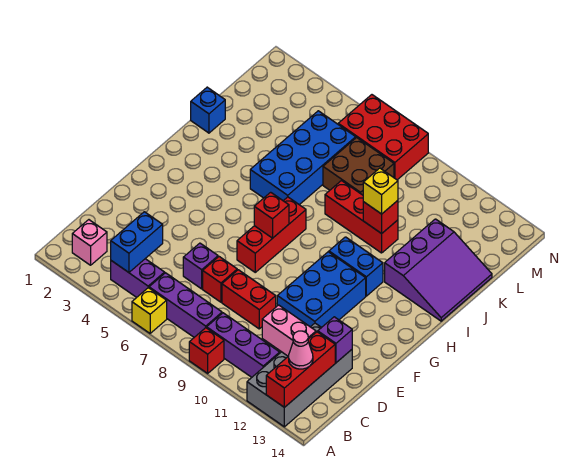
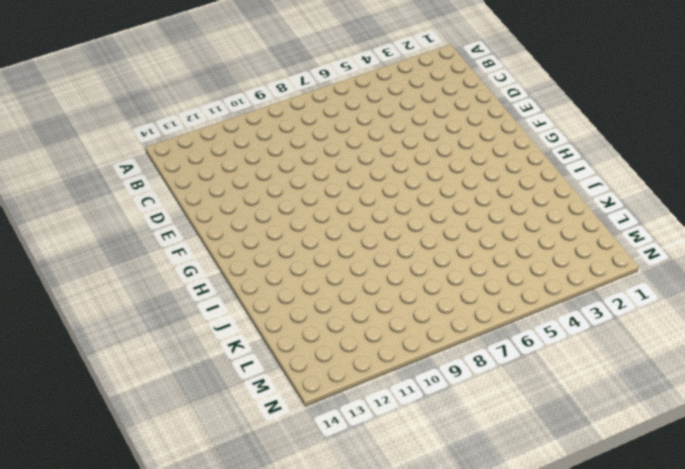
none -> yellow 1x1 brick [132,288,167,333]
none -> red 1x1 brick [189,328,224,373]
none -> grey 2x4 brick [247,323,352,427]

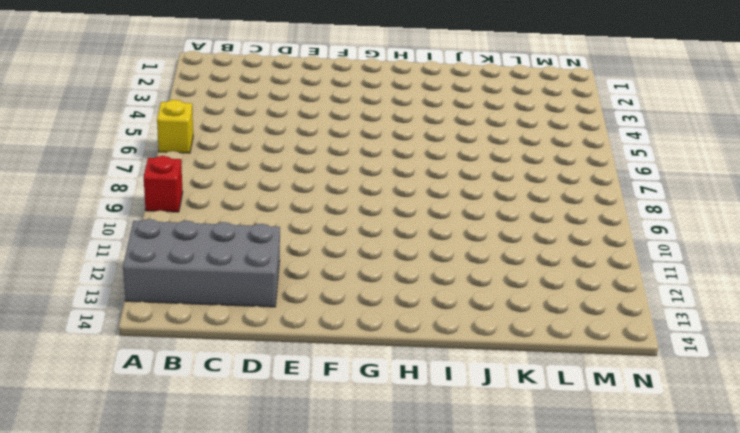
none -> pink 1x1 brick [72,220,107,265]
none -> purple 1x2 brick [111,259,165,297]
none -> purple 1x3 brick [149,273,222,337]

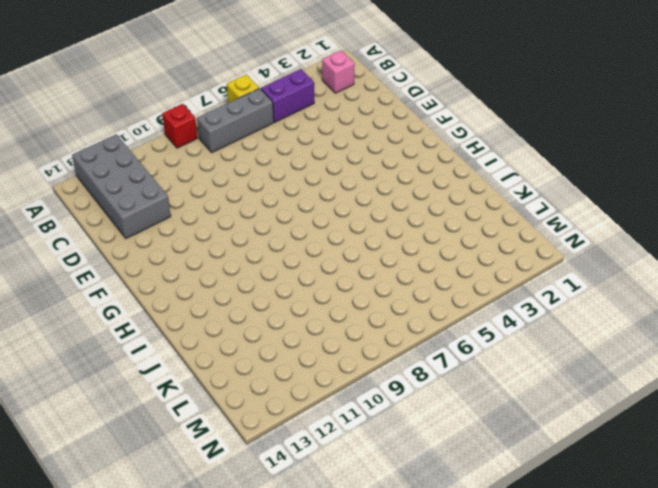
grey 1x3 brick [197,88,274,153] -> purple 1x3 brick [149,273,222,337]
none -> purple 1x3 brick [207,313,280,377]
none -> purple 1x1 brick [183,243,218,289]
none -> red 1x1 brick [203,257,237,302]

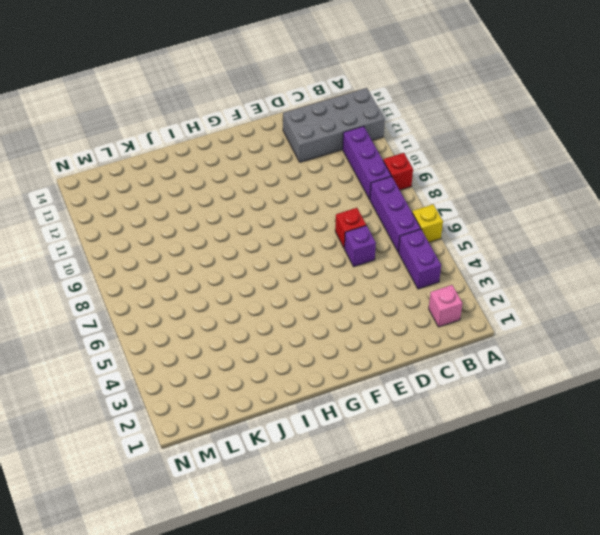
none -> red 1x2 brick [222,270,276,329]
none -> blue 2x3 brick [277,252,366,327]
none -> red 1x3 brick [237,197,306,272]

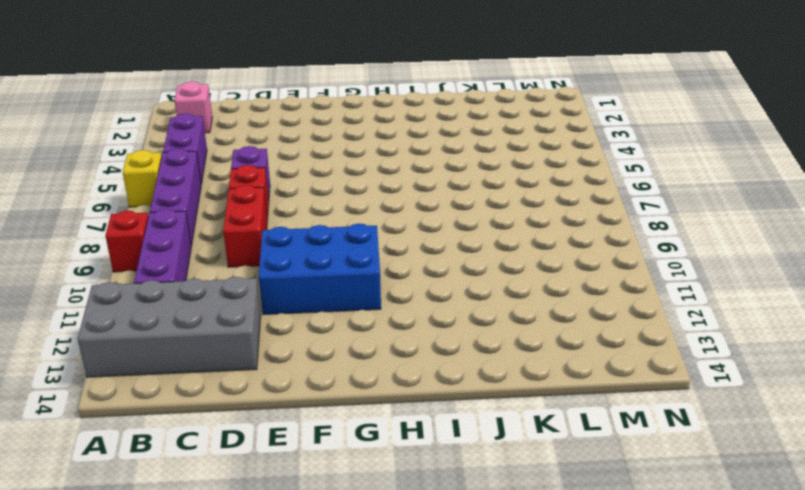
none -> red 1x3 brick [237,197,306,272]
none -> blue 1x2 brick [329,237,383,296]
none -> blue 2x4 brick [250,111,356,205]

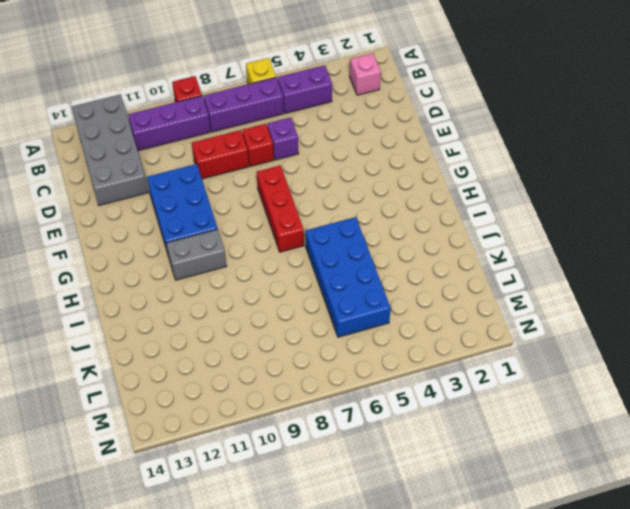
grey 1x2 brick [166,229,226,280] -> blue 1x2 brick [329,237,383,296]
none -> purple 3x3 slope [385,219,492,321]
none -> blue 1x1 brick [191,87,225,133]
none -> red 1x3 brick [325,181,398,253]

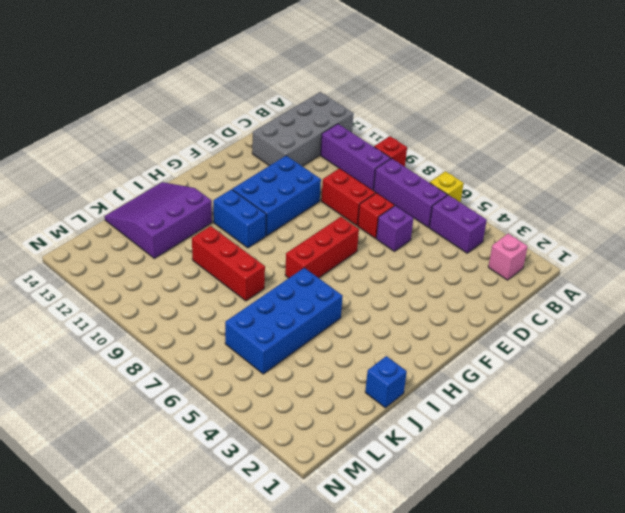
none -> brown 2x2 brick [323,137,394,195]
none -> red 2x3 brick [338,95,428,180]
none -> red 1x3 brick [266,332,335,407]

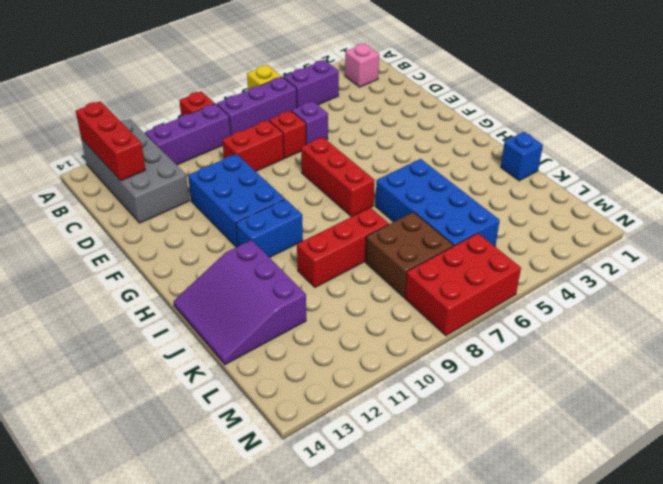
none -> blue 1x2 brick [111,212,163,272]
none -> pink 1x2 brick [262,305,316,356]
none -> purple 1x1 brick [318,317,352,363]

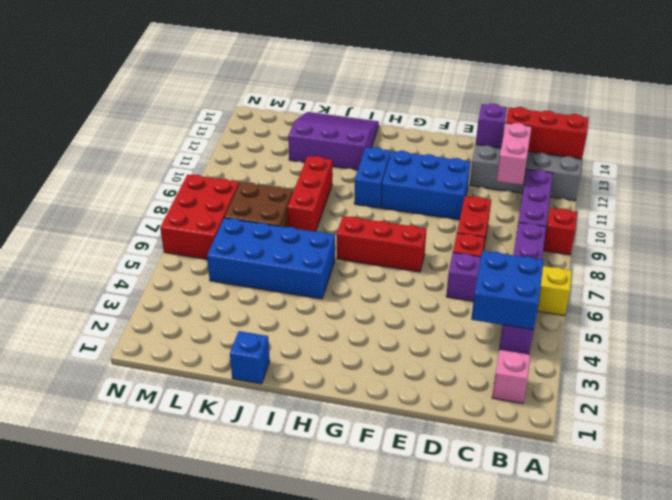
blue 2x2 brick [471,251,544,330] -> blue 1x2 brick [111,212,163,272]
none -> red 1x1 brick [254,192,289,238]
none -> red 1x1 brick [363,201,398,234]
none -> pink 1x1 cone [289,331,313,369]

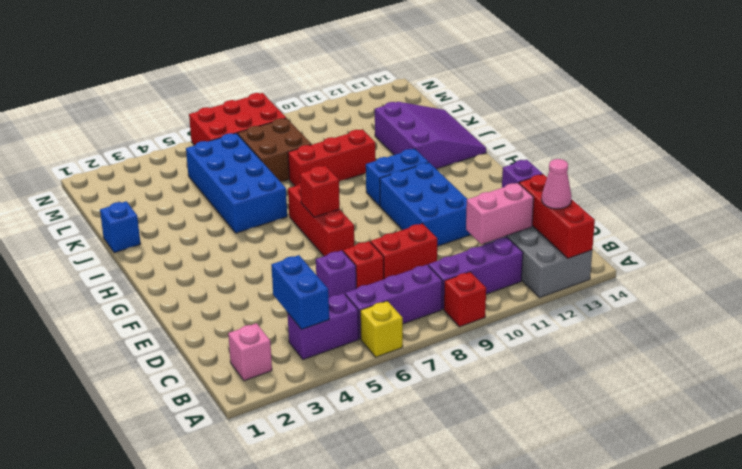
none -> red 1x1 brick [363,201,398,234]
none -> yellow 1x1 brick [363,168,398,214]

